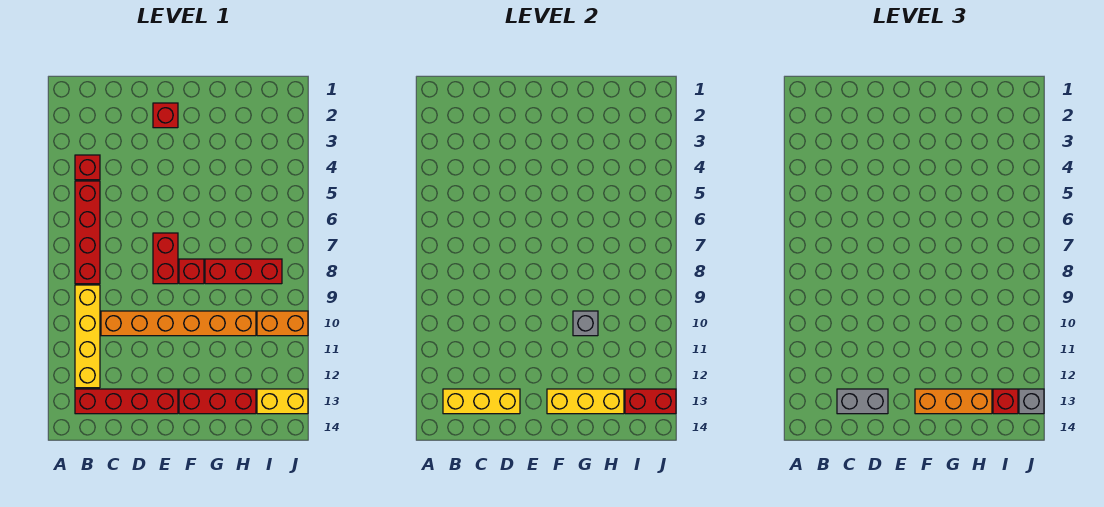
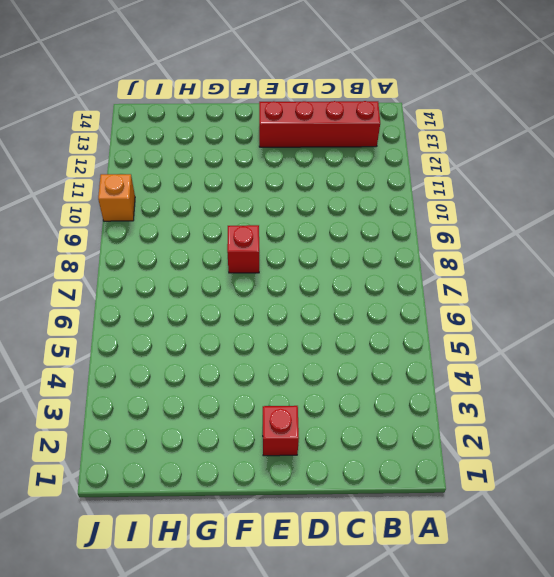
orange 1x1 brick [98,174,135,221] -> orange 1x2 brick [257,311,308,336]
none -> red 1x1 brick [75,155,100,180]
none -> red 1x4 brick [75,181,100,284]
none -> yellow 1x4 brick [75,285,100,388]

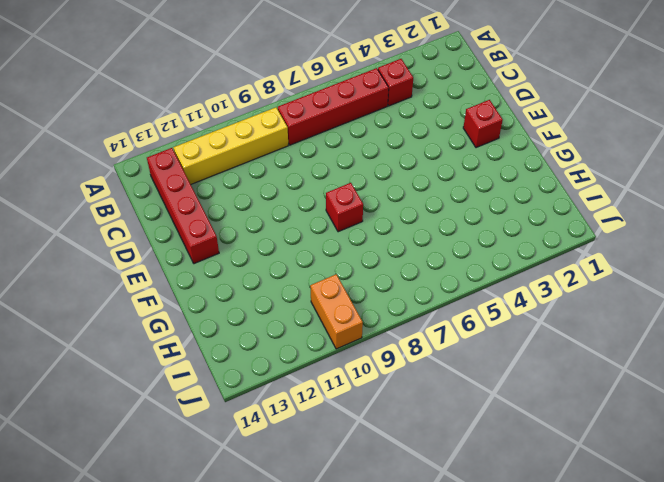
none -> orange 1x6 brick [101,311,256,336]
none -> red 1x2 brick [153,233,178,284]
none -> red 1x3 brick [179,389,256,414]

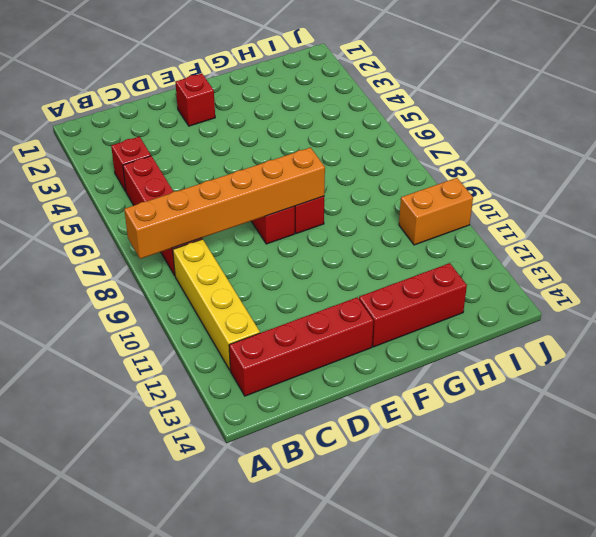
orange 1x6 brick [124,148,325,259] -> orange 1x6 brick moved to [101,311,256,336]
none -> red 1x3 brick [205,259,282,284]
none -> yellow 1x2 brick [257,389,308,414]
none -> yellow 1x3 brick [443,389,520,414]

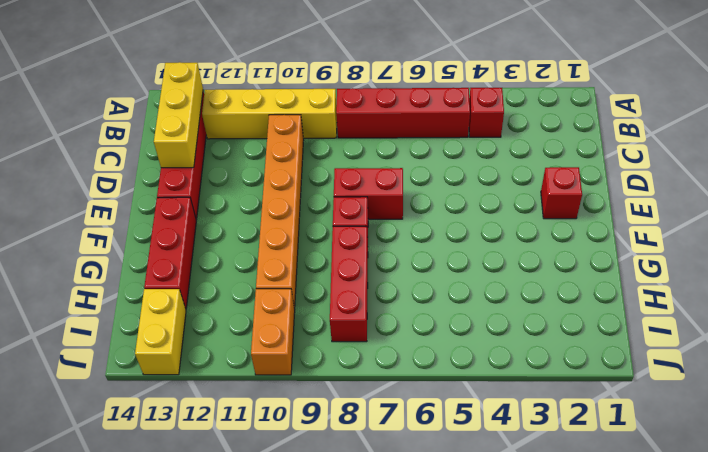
none -> yellow 1x3 brick [547,389,624,414]
none -> grey 1x1 brick [573,311,598,336]
none -> red 1x2 brick [625,389,676,414]

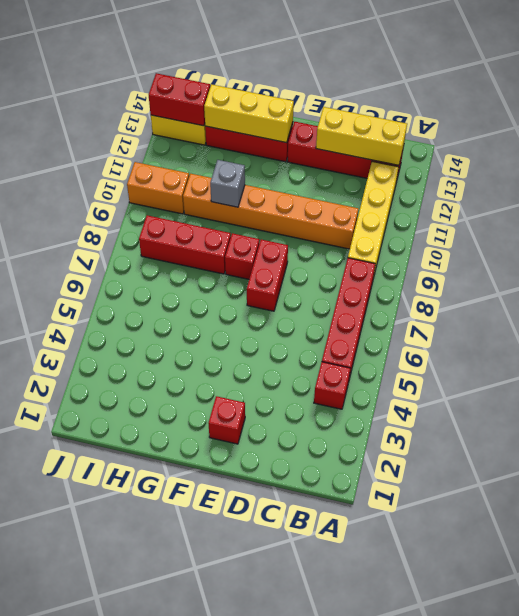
none -> grey 1x2 brick [837,389,888,414]
none -> orange 1x3 brick [915,389,992,414]
none -> red 1x1 brick [993,389,1018,414]

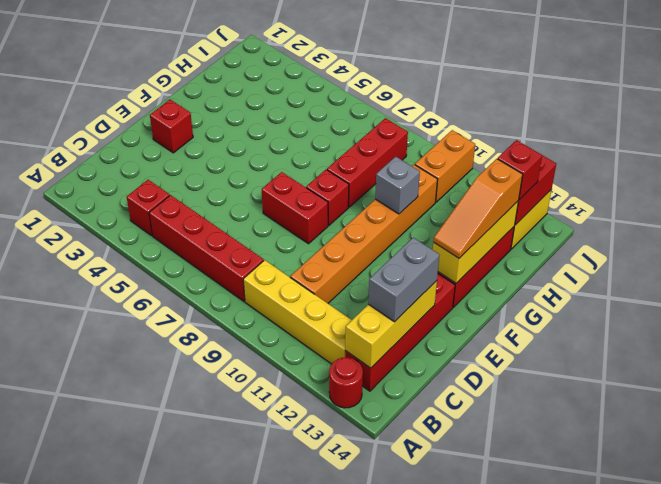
red 1x1 round brick [329,357,363,408] -> none
orange 1x3 slope [433,159,523,258] -> orange 1x3 brick [915,389,992,414]
none -> grey 1x1 brick [1019,389,1044,414]

